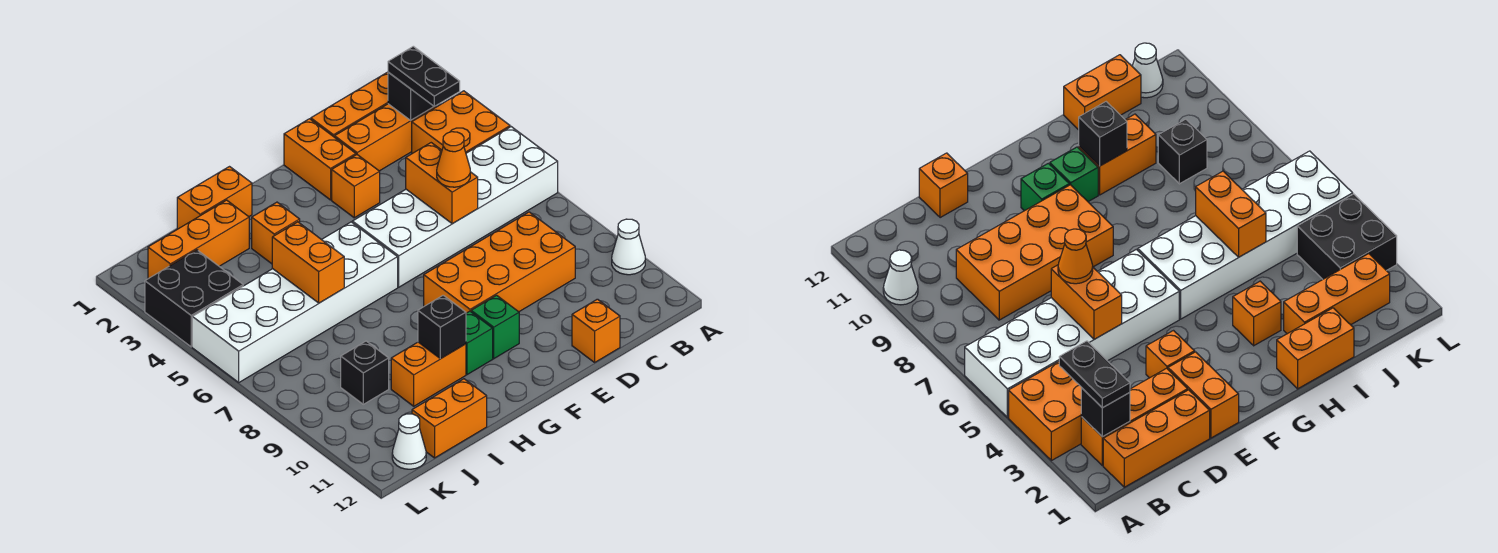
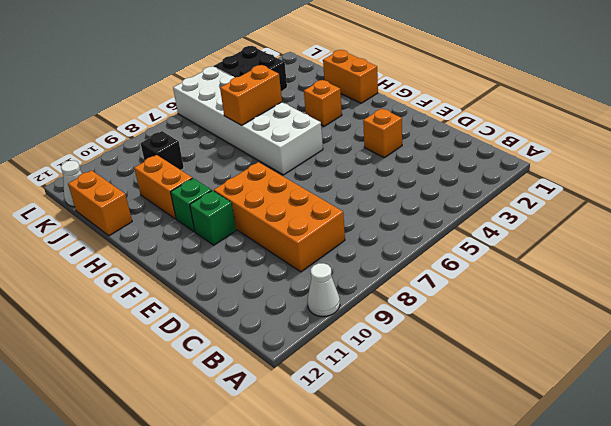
none -> orange 2x2 brick [412,91,510,153]
none -> white 2x6 brick [352,127,558,287]
none -> orange 1x3 brick [311,72,388,137]

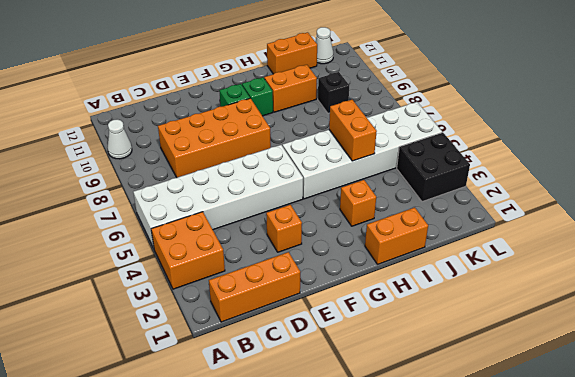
none -> orange 1x3 brick [335,104,436,171]
none -> orange 1x1 brick [572,299,620,362]
none -> orange 1x2 brick [284,119,356,200]

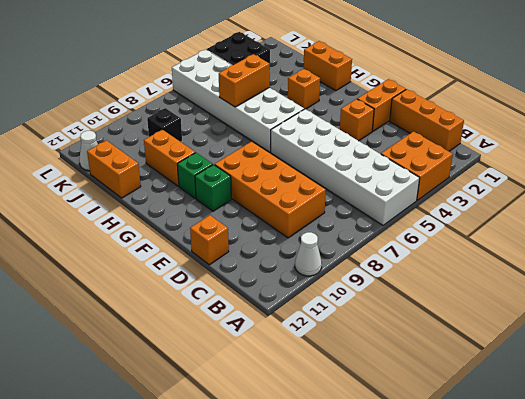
none -> orange 1x3 brick [335,104,436,171]
none -> orange 1x3 brick [148,200,249,279]
none -> black 1x1 brick [388,72,434,120]

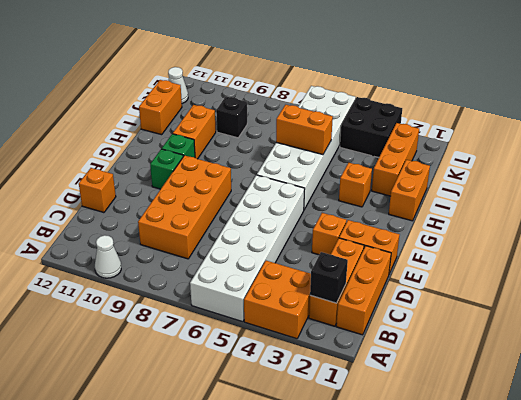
none -> orange 1x2 brick [406,143,478,224]
none -> black 1x1 brick [418,295,466,359]
none -> black 1x2 plate [388,46,460,106]

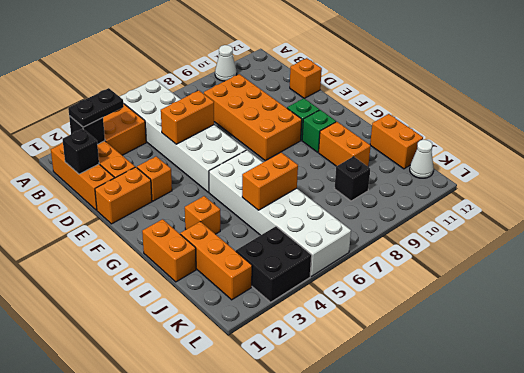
black 1x1 brick [63,129,99,174] -> black 1x1 brick moved to [418,295,466,359]
none -> orange 1x1 cone [437,132,470,187]

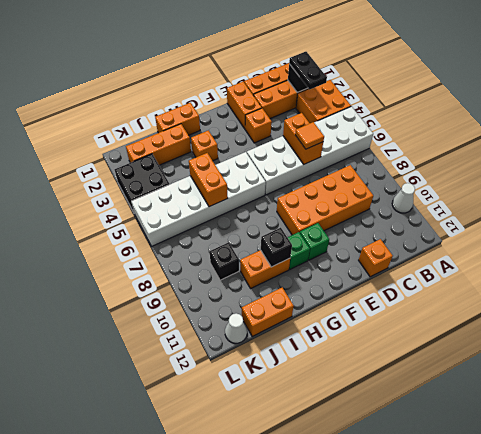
orange 1x1 tile [295,122,324,149] -> orange 1x1 cone [437,132,470,187]

